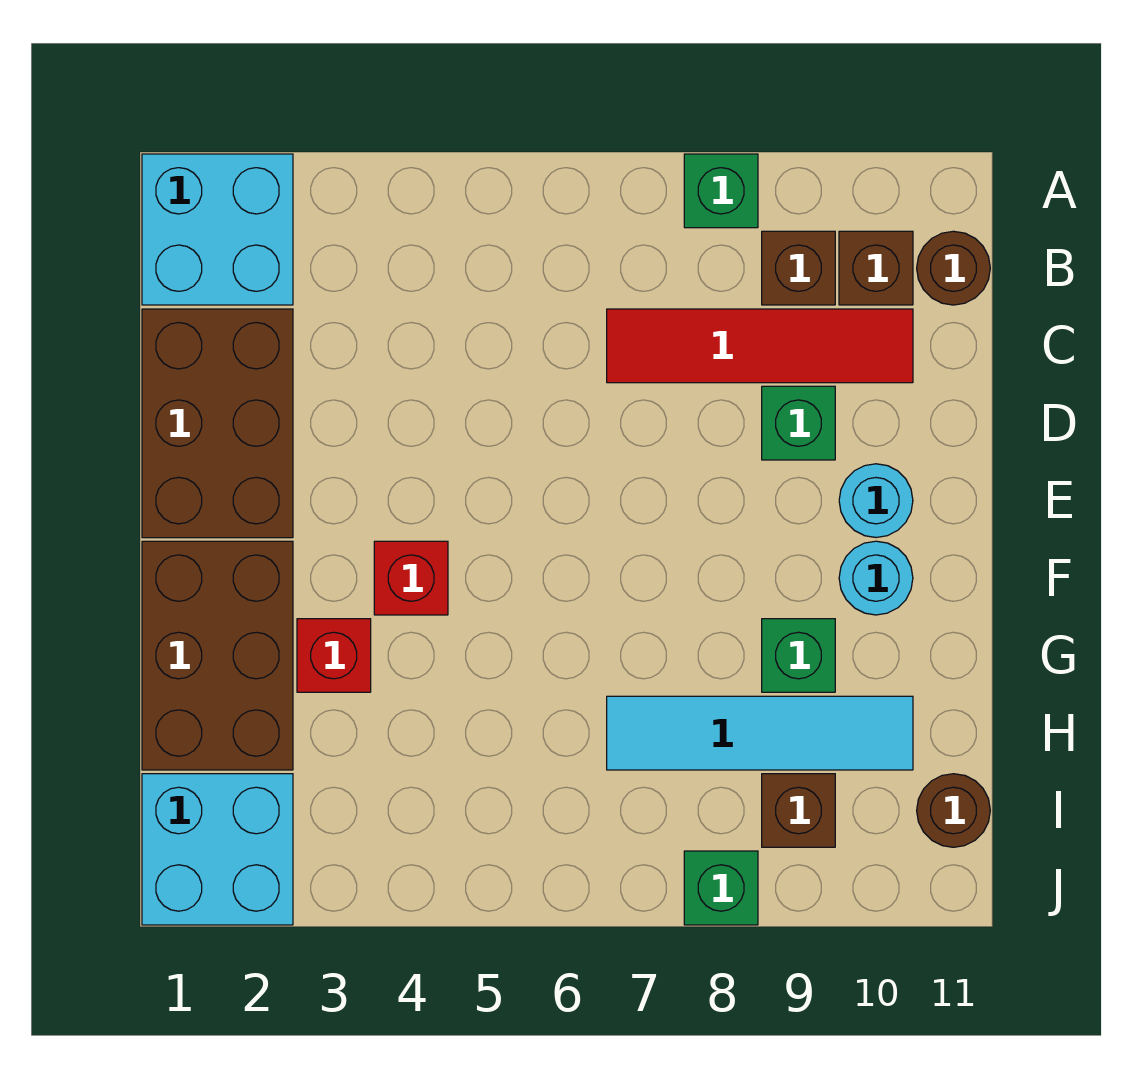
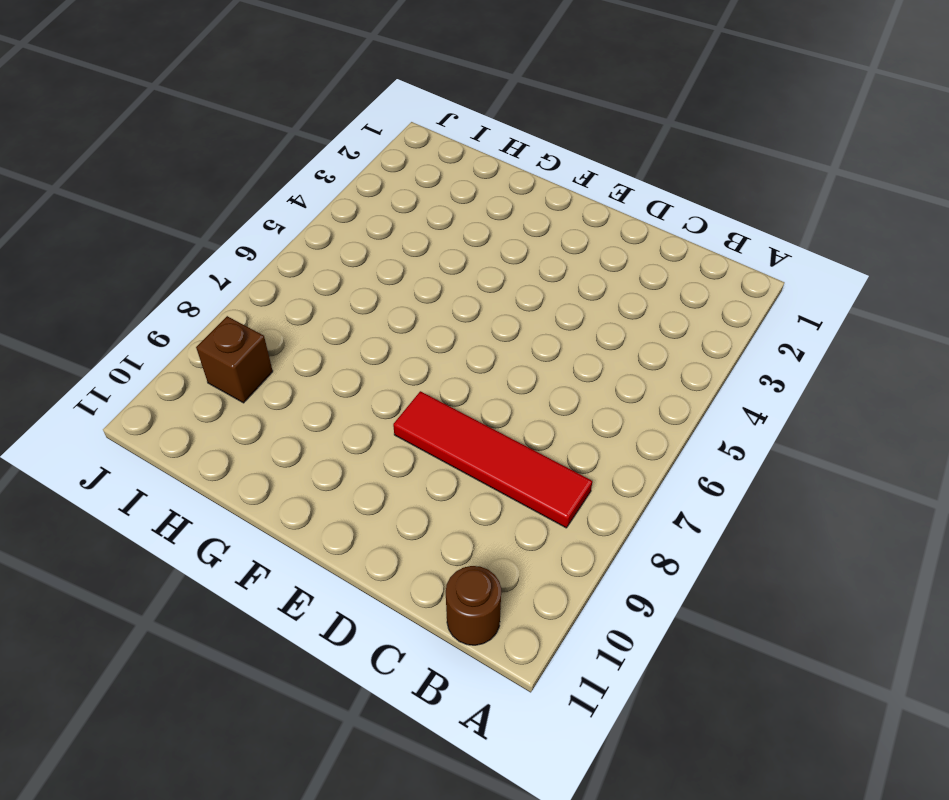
red 1x4 tile [393,391,592,528] -> red 1x4 tile turned to [607,309,913,383]
none -> cyan 2x2 brick [142,154,293,305]
none -> green 1x1 brick [684,154,758,228]
none -> brown 1x1 brick [762,231,835,305]

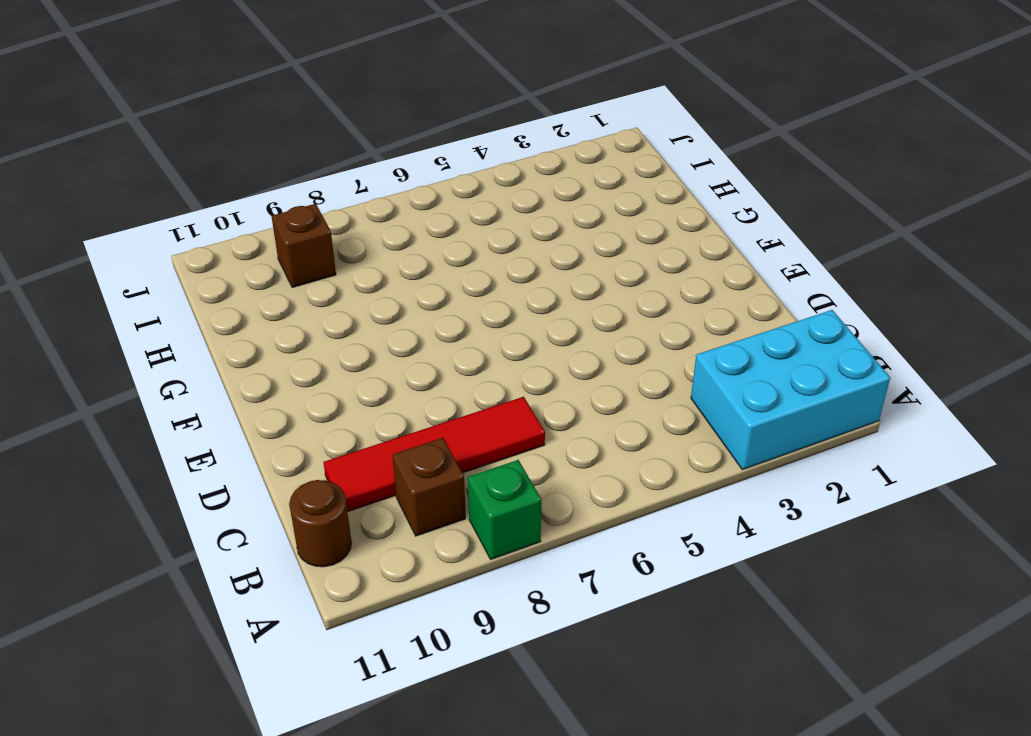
cyan 2x3 brick [691,310,890,470] -> cyan 2x2 brick [142,154,293,305]
none -> brown 1x1 brick [839,231,913,305]
none -> brown 2x3 brick [142,309,293,538]
none -> green 1x1 brick [762,386,835,460]

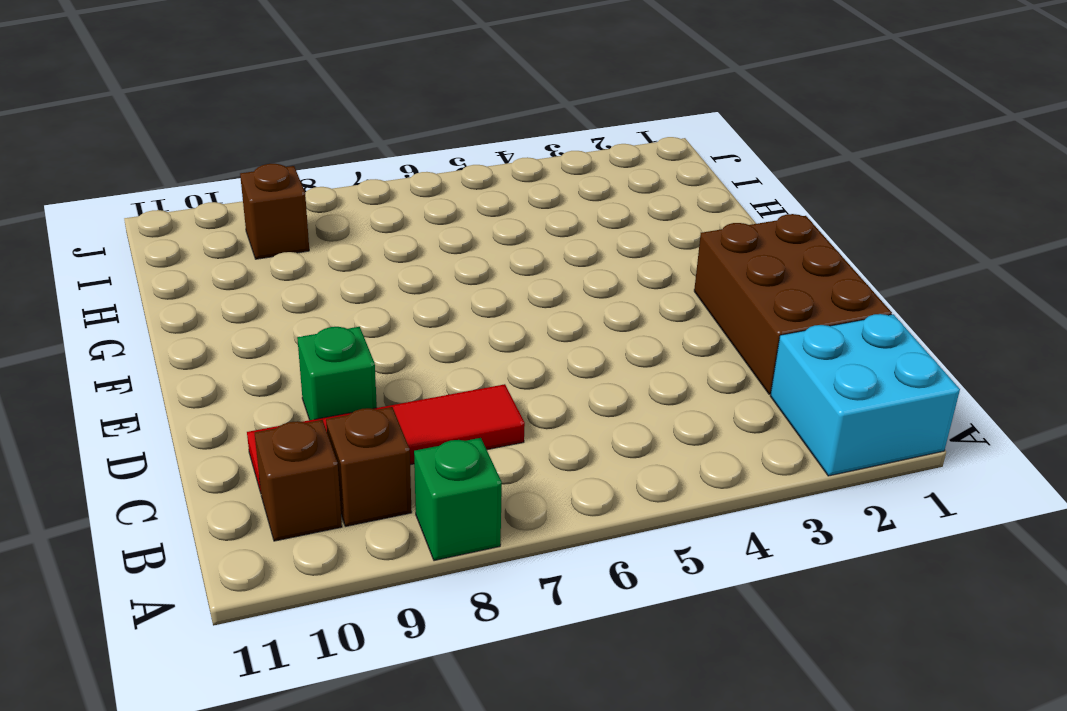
none -> brown 1x1 round brick [917,231,990,305]
none -> cyan 1x1 round brick [839,464,913,537]
none -> brown 2x3 brick [142,541,293,770]

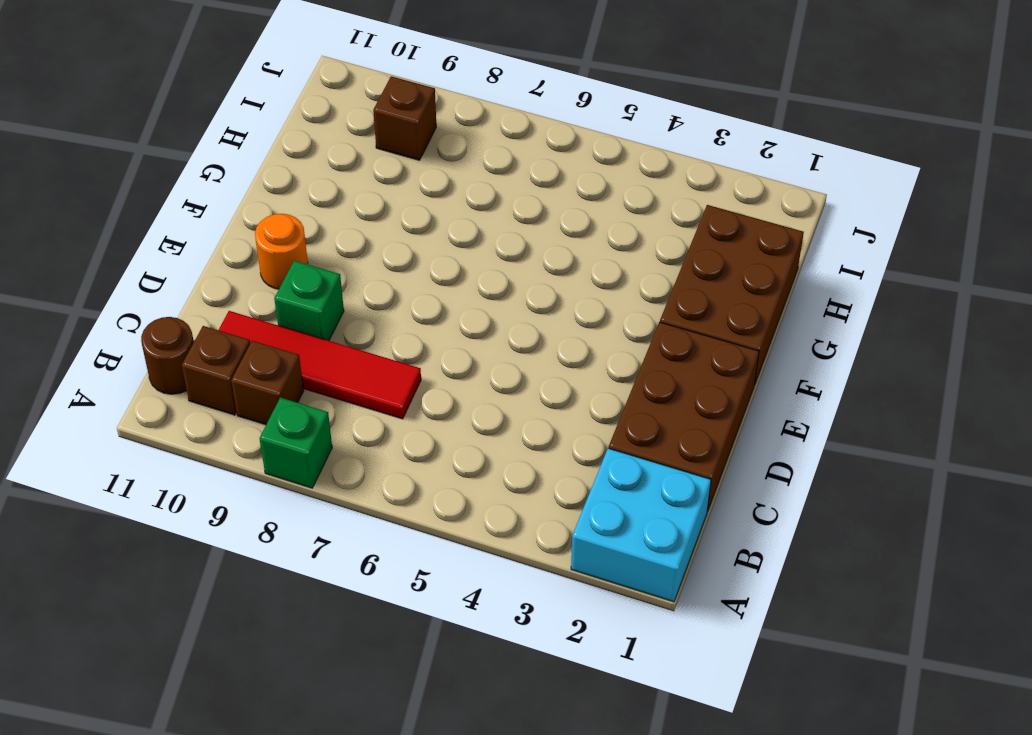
orange 1x1 round brick [255,214,308,289] -> cyan 1x1 round brick [839,464,913,537]
none -> red 1x1 brick [374,541,448,615]
none -> cyan 1x1 round brick [839,541,913,615]
none -> red 1x1 brick [297,619,371,692]

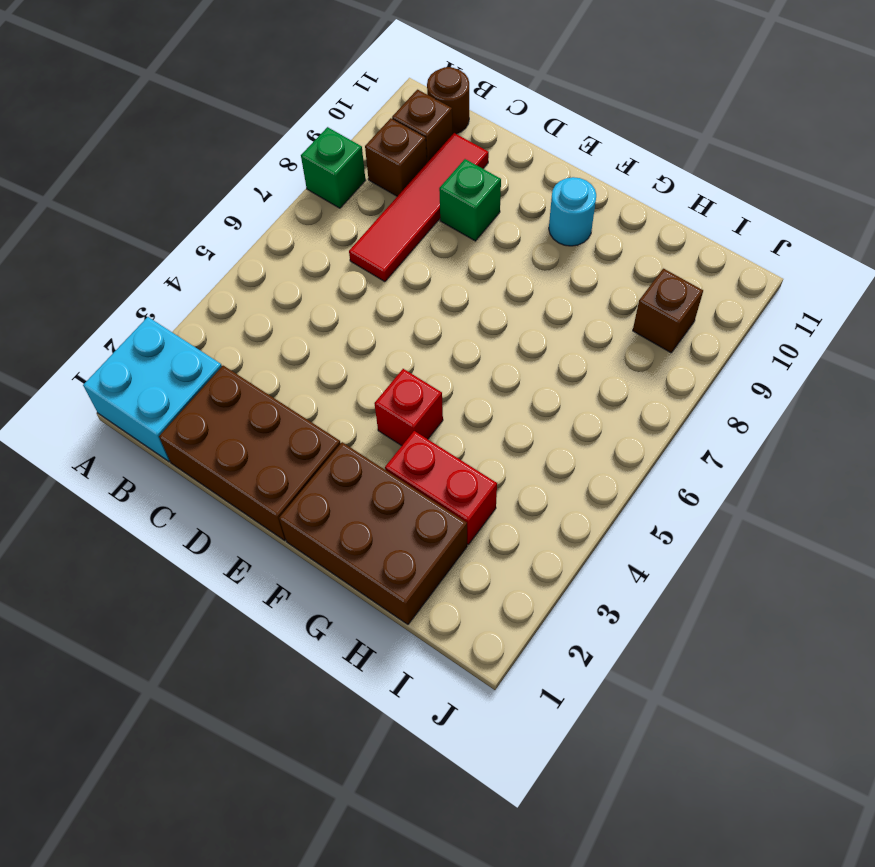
red 1x2 brick [385,431,497,544] -> red 1x1 brick [297,619,371,692]
none -> cyan 1x1 round brick [839,464,913,537]
none -> green 1x1 brick [762,619,835,692]
none -> cyan 1x4 tile [607,696,913,770]

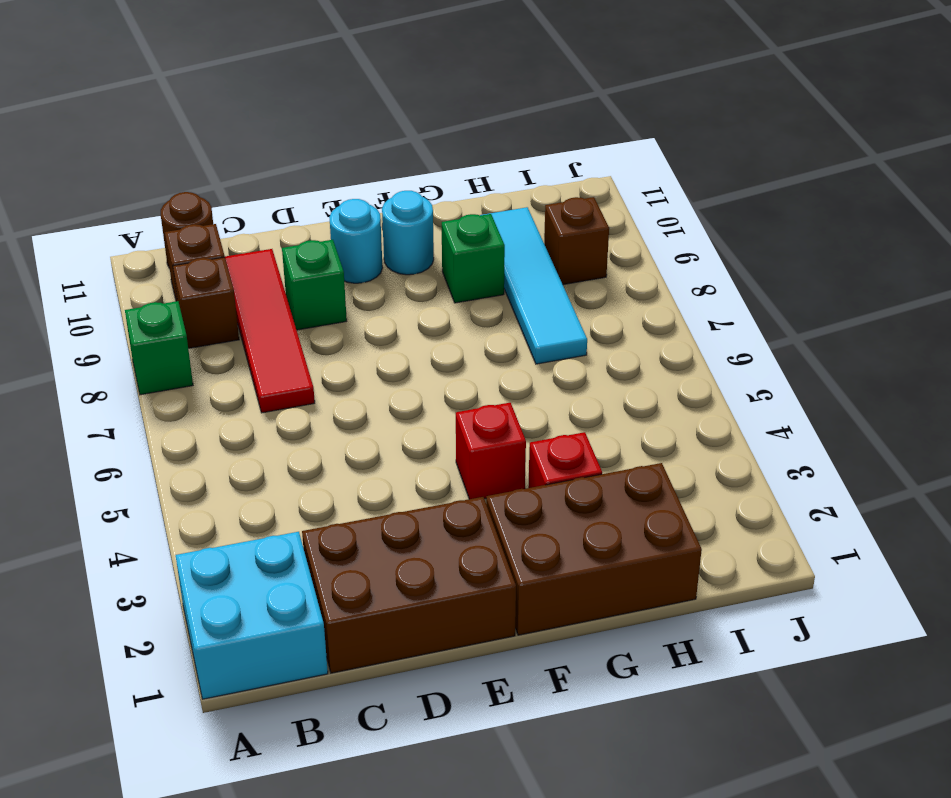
none -> cyan 2x2 brick [142,774,293,925]
none -> brown 1x1 round brick [917,774,990,847]
none -> green 1x1 brick [684,851,758,925]

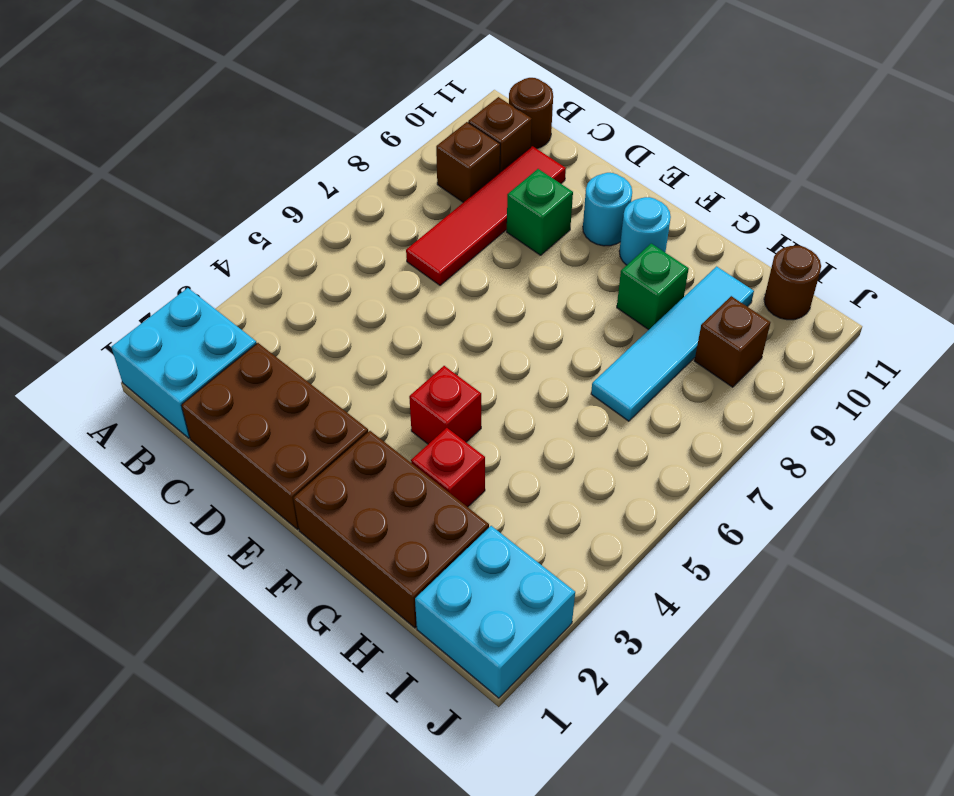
none -> green 1x1 brick [684,154,758,228]
none -> green 1x1 brick [684,851,758,925]

